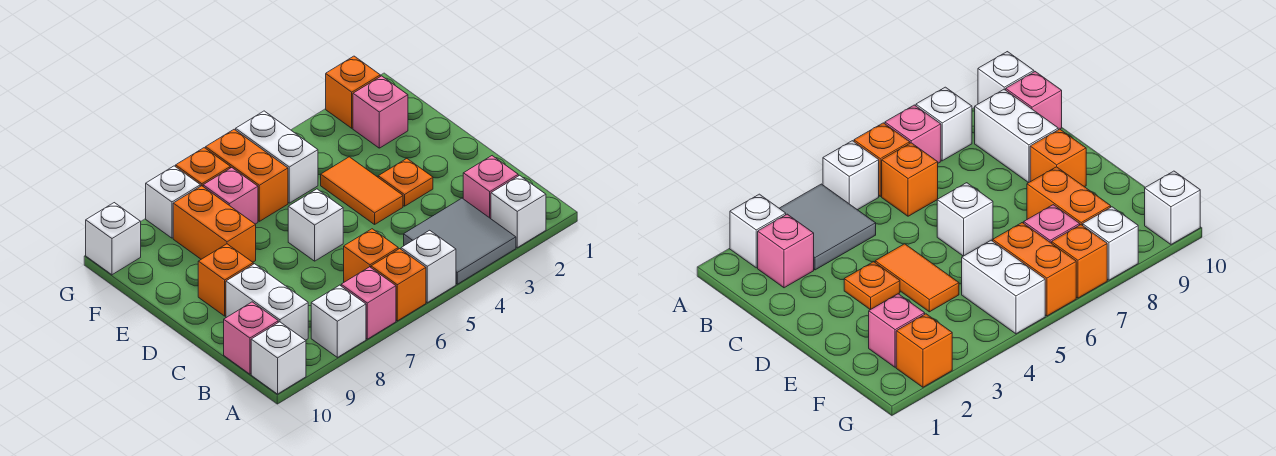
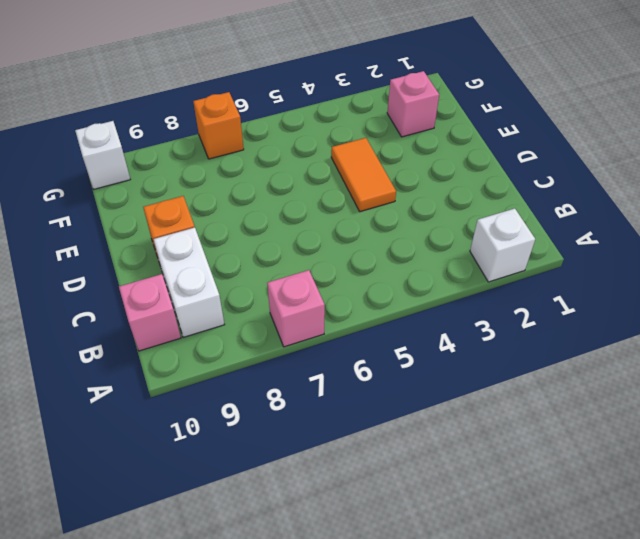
none -> grey 2x2 tile [404,198,516,284]
none -> white 1x1 brick [401,230,456,303]
none -> orange 1x1 brick [371,249,426,321]

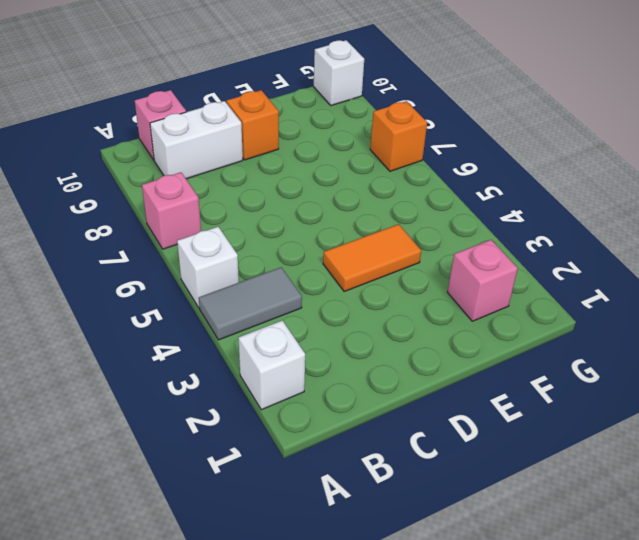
grey 1x2 tile [199,267,302,340] -> grey 2x2 tile [404,198,516,284]
none -> orange 1x1 brick [371,249,426,321]
none -> white 1x1 brick [311,285,366,357]
none -> white 1x1 brick [251,322,306,394]

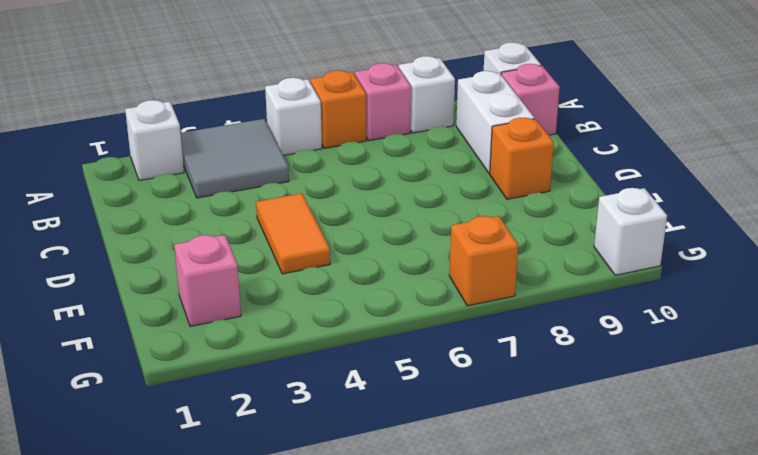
none -> pink 1x1 brick [463,156,518,219]
none -> orange 1x1 brick [344,229,398,282]
none -> orange 1x1 plate [378,159,433,206]

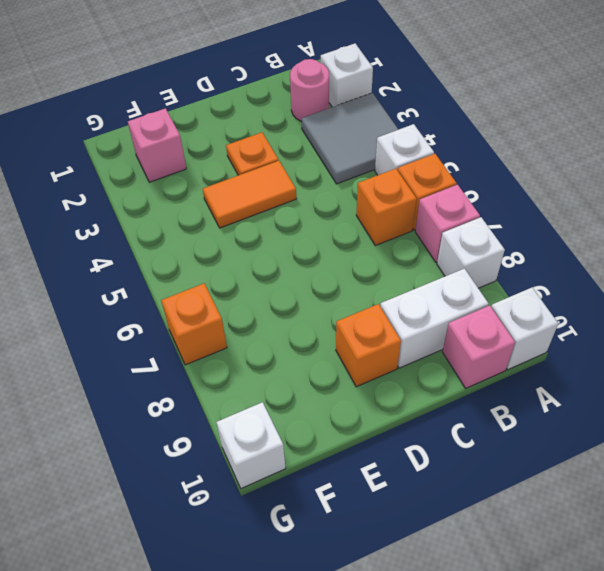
pink 1x1 round brick [290,59,329,122] -> pink 1x1 brick [463,156,518,219]
none -> white 1x1 brick [288,189,343,261]
none -> orange 1x2 brick [173,186,256,262]
none -> white 1x2 brick [236,111,318,203]

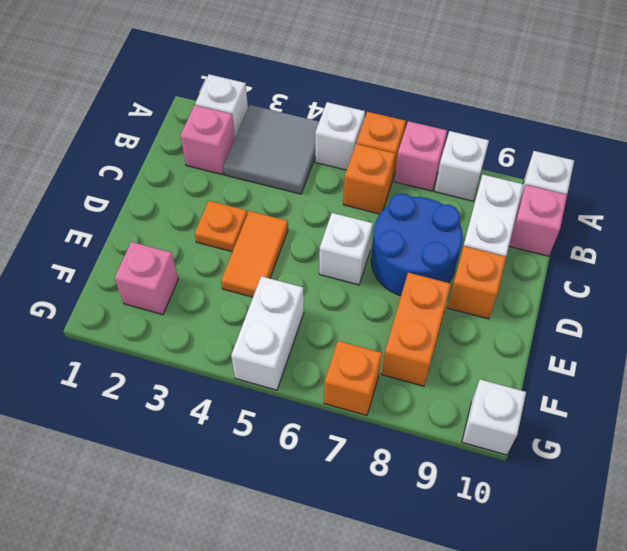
blue 2x2 round brick [371,194,462,296] -> none
none -> orange 1x2 brick [206,129,288,221]
none -> pink 1x1 brick [203,168,258,224]
none -> orange 1x1 brick [326,56,380,128]

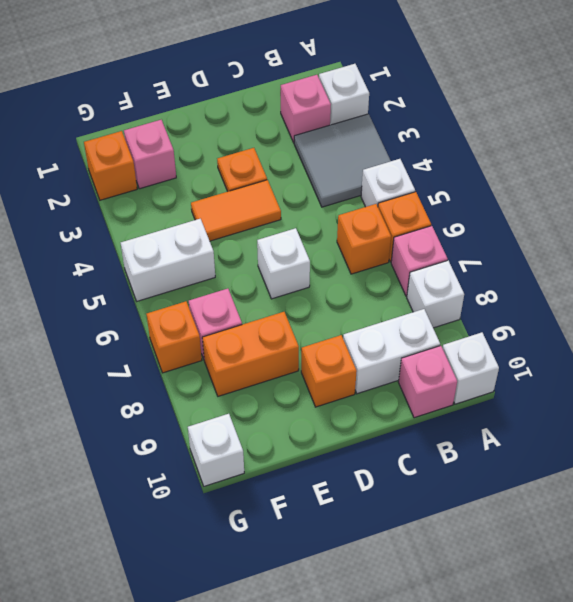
none -> orange 1x2 brick [206,129,288,221]
none -> white 1x1 brick [146,166,200,238]

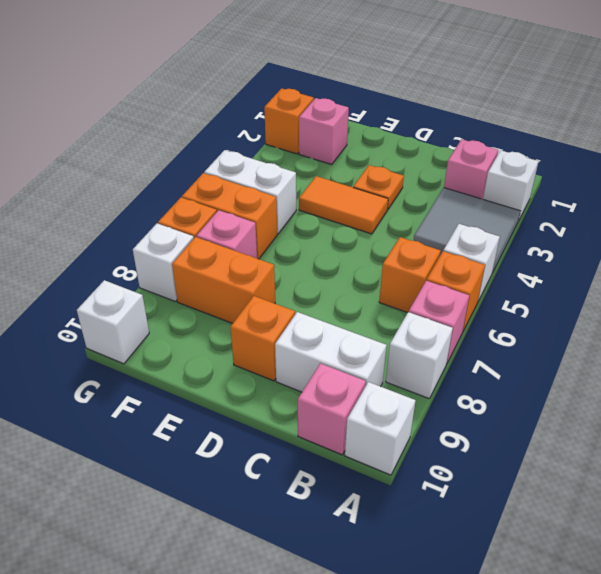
none -> white 1x1 brick [288,189,343,261]

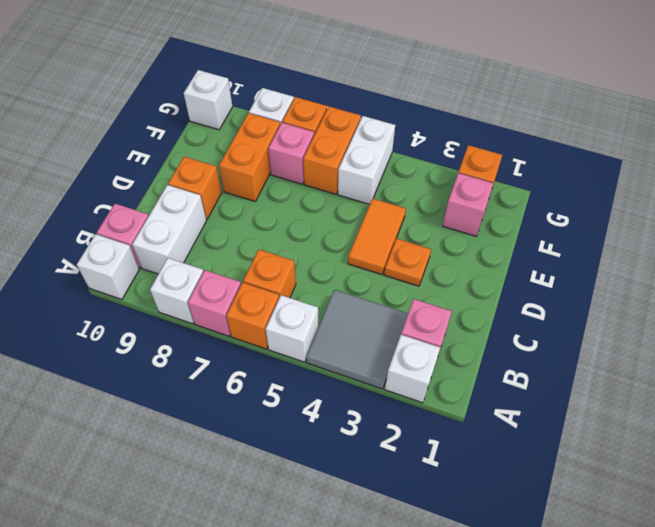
none -> white 1x1 brick [288,189,343,261]

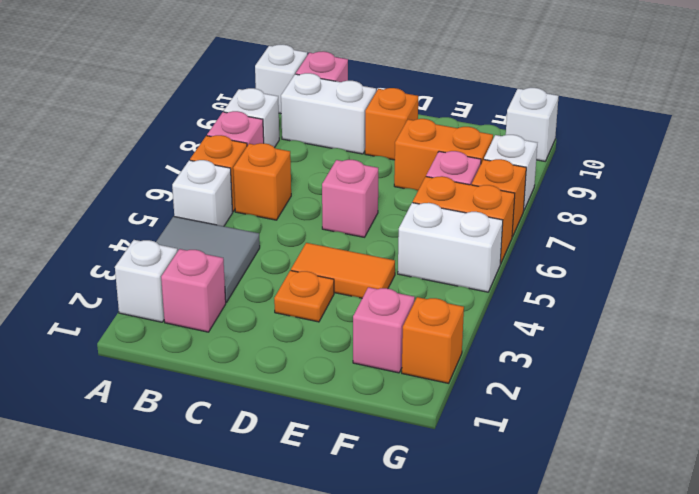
pink 1x1 brick [322,160,378,237] -> white 1x1 brick [288,189,343,261]

